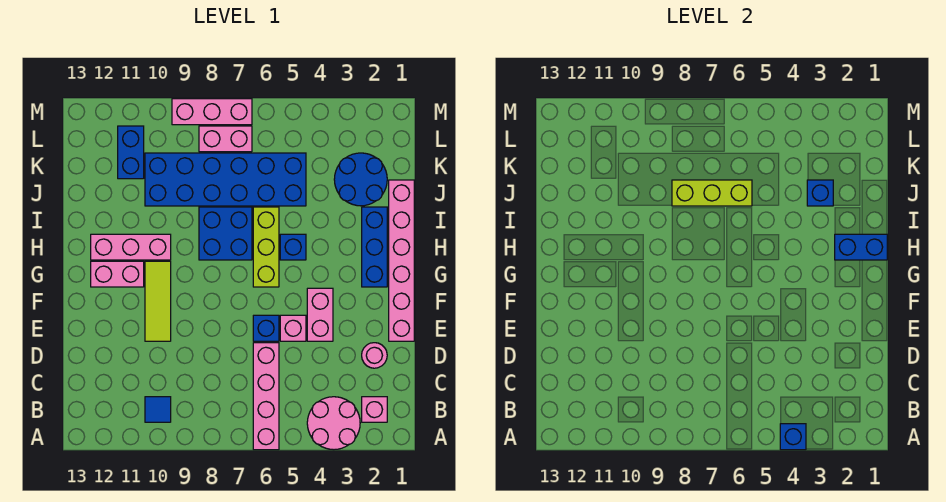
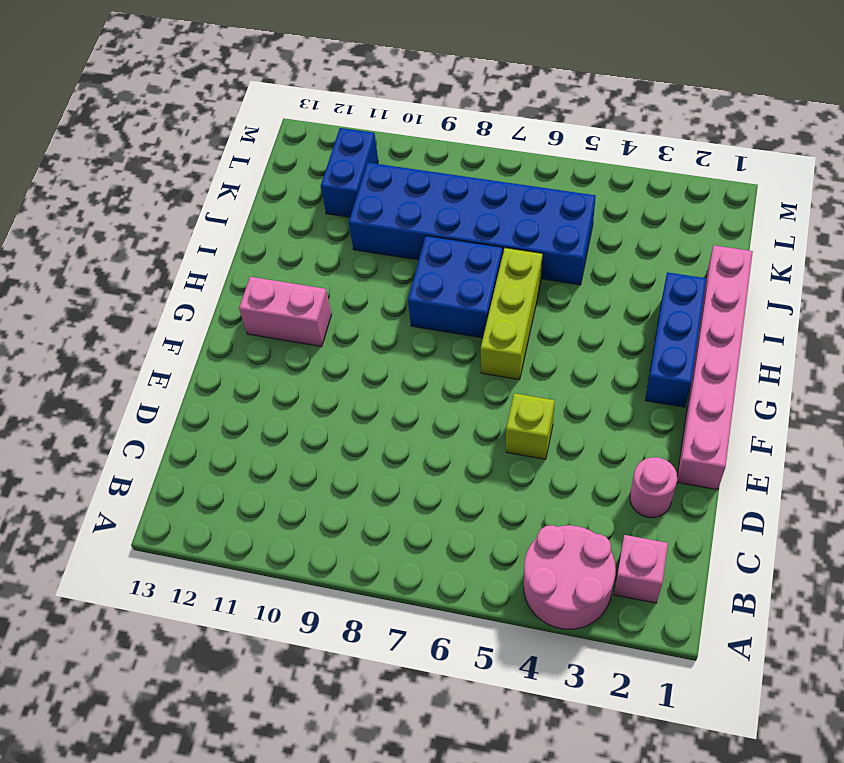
lime 1x1 brick [506,393,555,459] -> pink 1x1 brick [280,315,306,341]
none -> pink 1x4 brick [253,343,279,450]
none -> blue 1x1 tile [145,397,171,422]
none -> pink 1x2 brick [307,288,333,341]

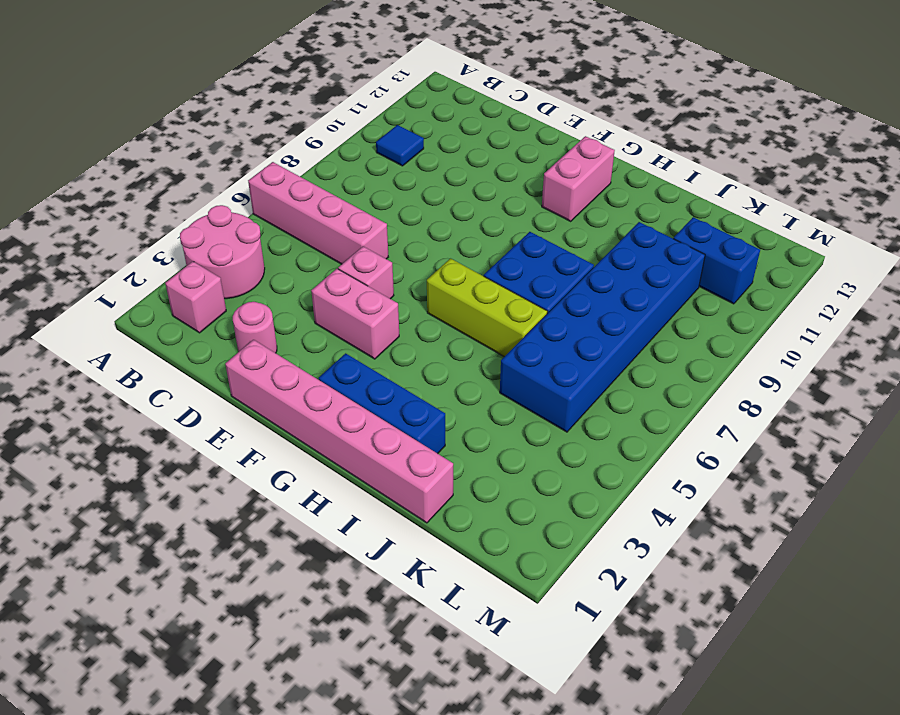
none -> blue 1x1 brick [253,315,279,341]
none -> lime 1x3 tile [145,261,171,341]
none -> blue 1x1 brick [280,234,306,260]

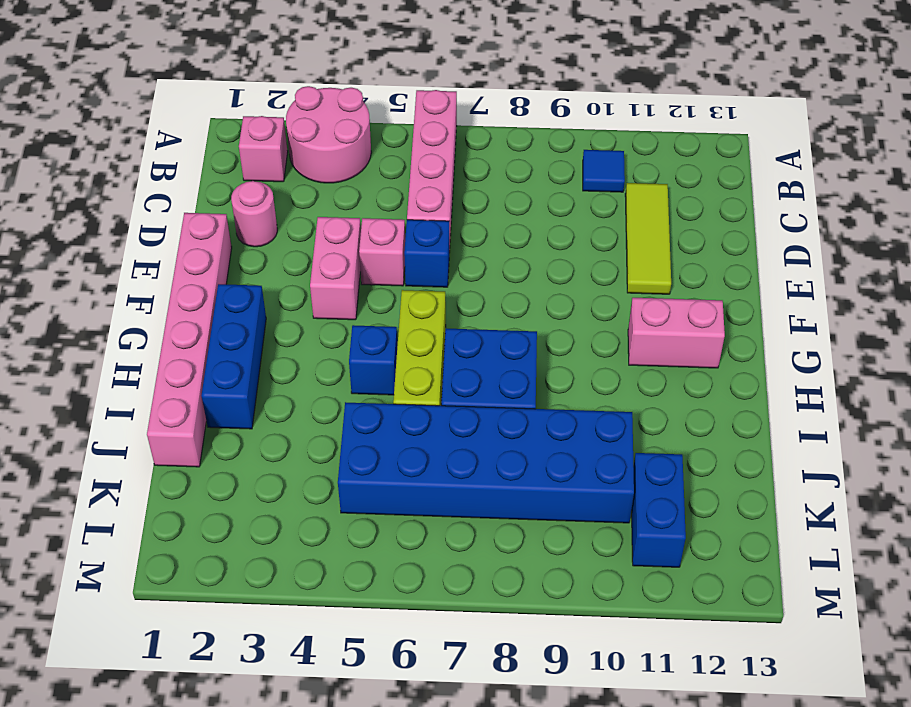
lime 1x3 tile [625,183,671,294] -> lime 1x3 tile moved to [145,261,171,341]
none -> pink 1x3 brick [91,234,171,260]
none -> blue 2x2 round brick [334,153,387,206]
none -> pink 1x2 brick [199,126,252,152]

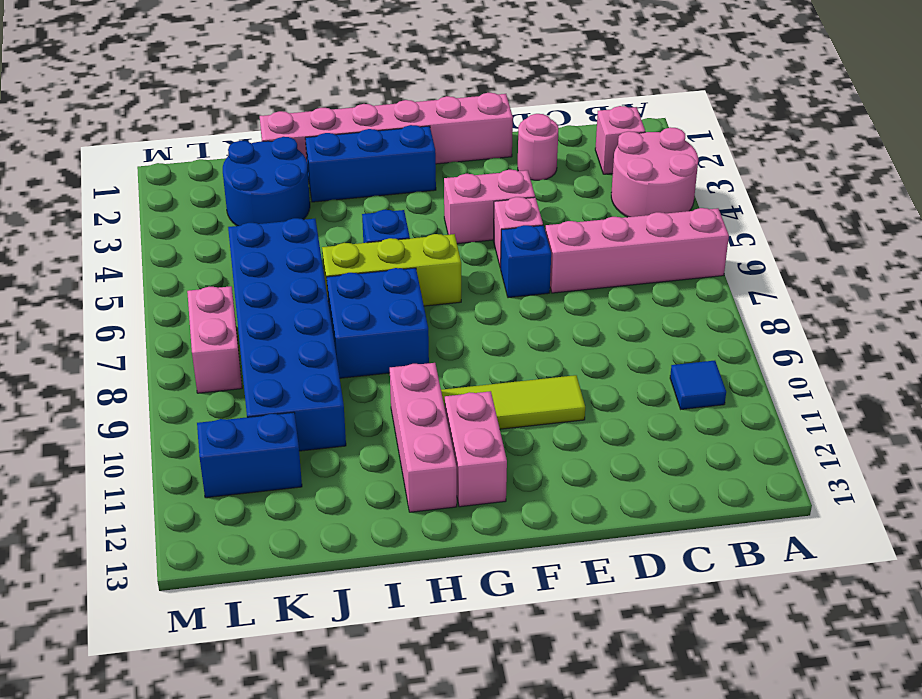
none -> pink 1x3 brick [172,99,252,125]
none -> blue 1x1 brick [780,424,806,450]
none -> blue 1x2 brick [835,234,887,260]

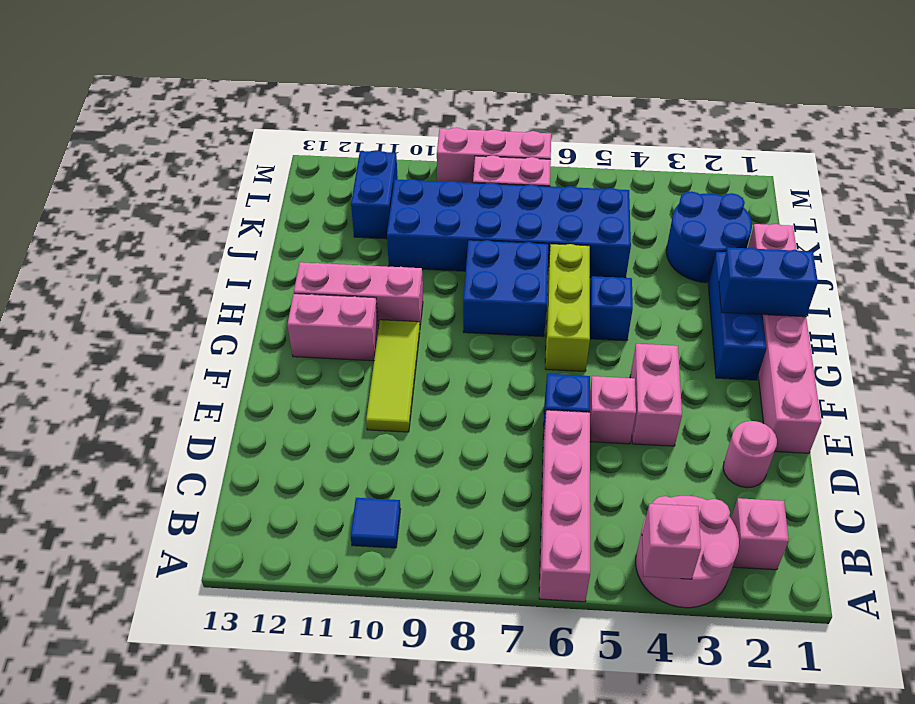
pink 1x1 brick [642,504,701,579] -> blue 1x1 brick [780,424,806,450]
none -> blue 1x1 brick [807,180,833,206]
none -> lime 1x3 brick [672,180,752,206]

